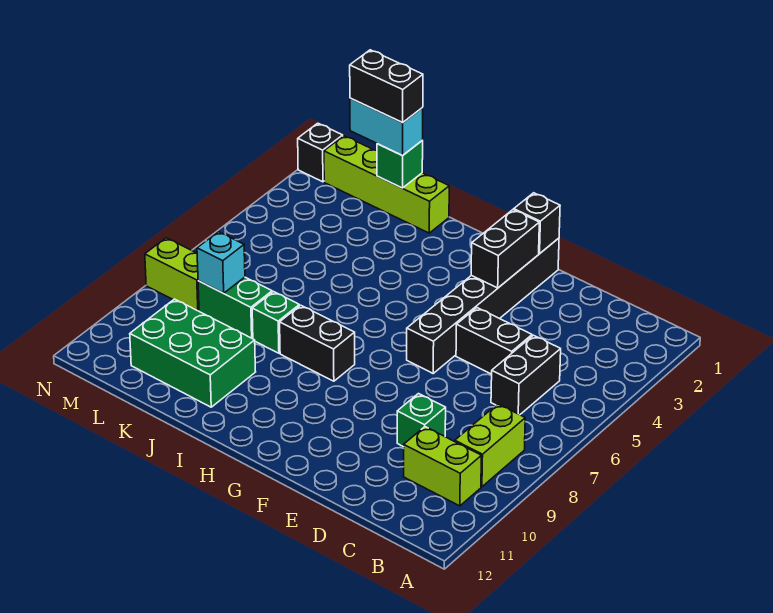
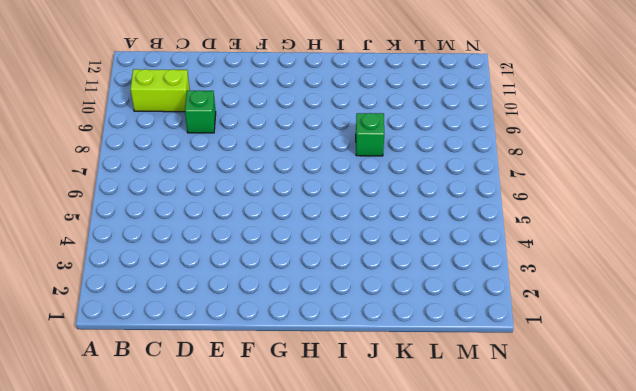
none -> lime 1x2 brick [455,404,525,487]
none -> black 1x2 brick [491,335,561,415]
none -> black 1x2 brick [456,308,532,374]

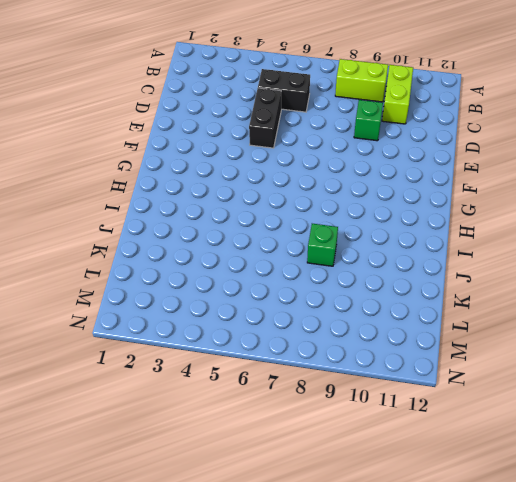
none -> black 1x6 brick [407,238,559,373]
none -> black 1x2 brick [280,305,355,381]
none -> lime 1x4 brick [324,136,449,233]

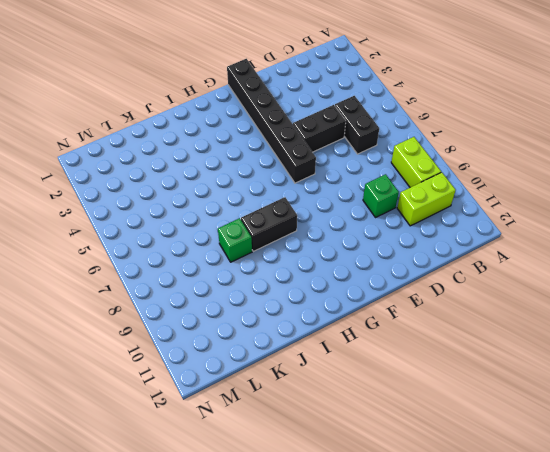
none -> lime 1x4 brick [324,136,449,233]
none -> green 2x3 brick [130,299,256,407]
none -> green 1x2 brick [198,277,272,339]

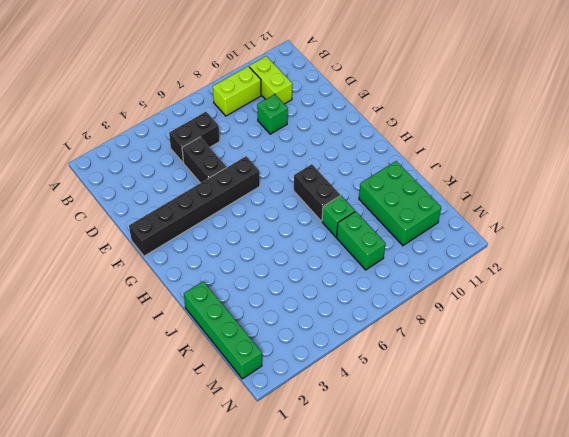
green 1x4 brick [184,281,262,379] -> lime 1x4 brick [324,136,449,233]
none -> lime 1x2 brick [145,238,199,311]
none -> black 1x1 brick [298,123,343,182]
none -> black 1x1 brick [514,193,560,254]

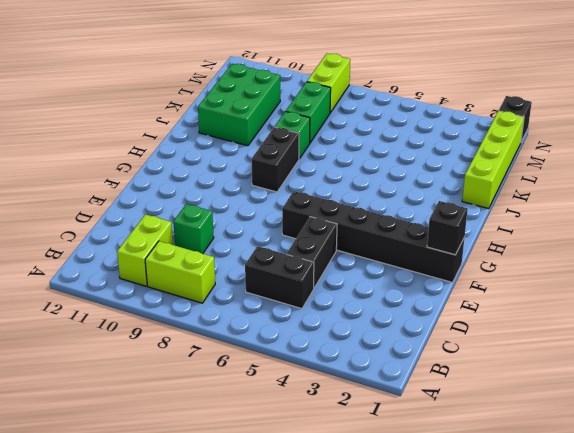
none -> black 1x2 brick [471,210,539,288]
none -> green 1x1 brick [377,141,423,188]
none -> cyan 1x1 brick [197,232,245,293]

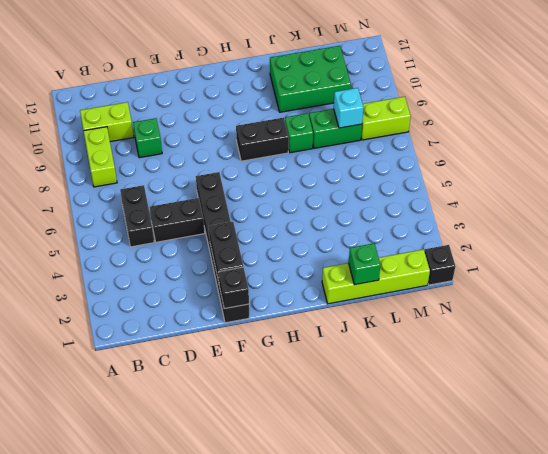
none -> cyan 1x2 brick [350,98,423,156]
none -> black 1x2 brick [350,50,423,123]

